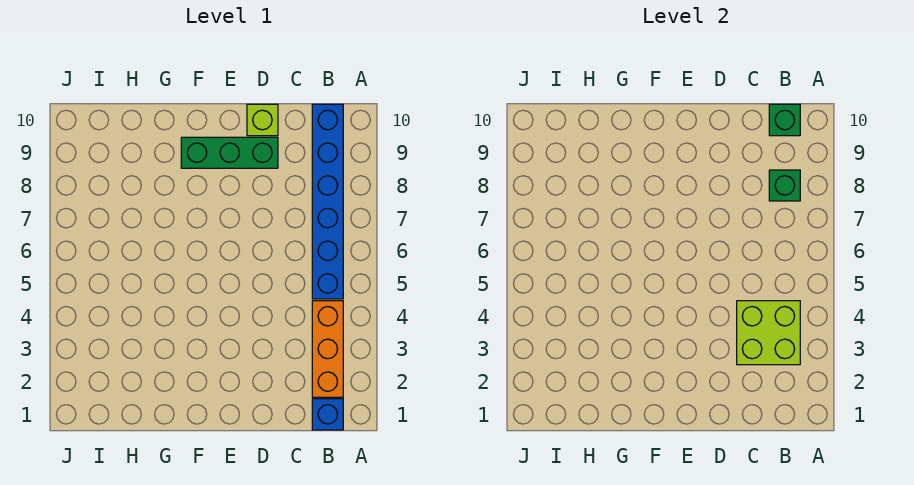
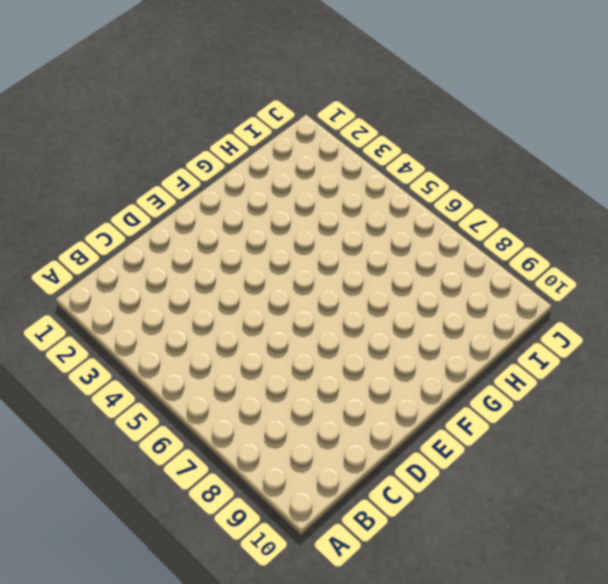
none -> blue 1x1 brick [312,399,343,430]
none -> orange 1x3 brick [312,301,343,397]

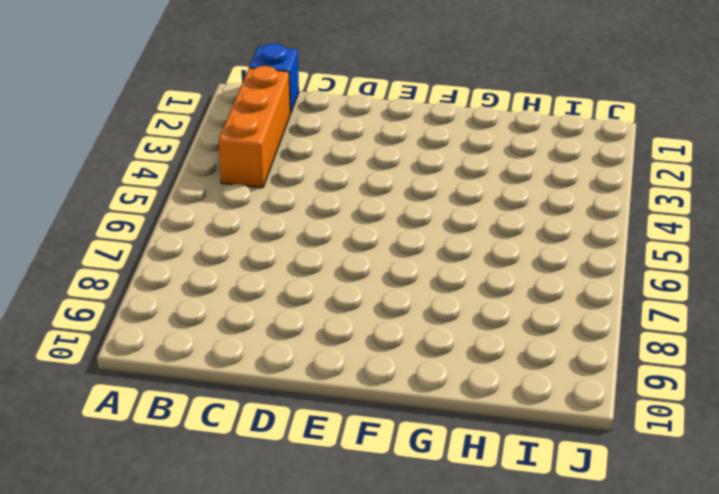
none -> blue 1x6 brick [312,104,343,299]
none -> green 1x3 brick [181,137,278,168]

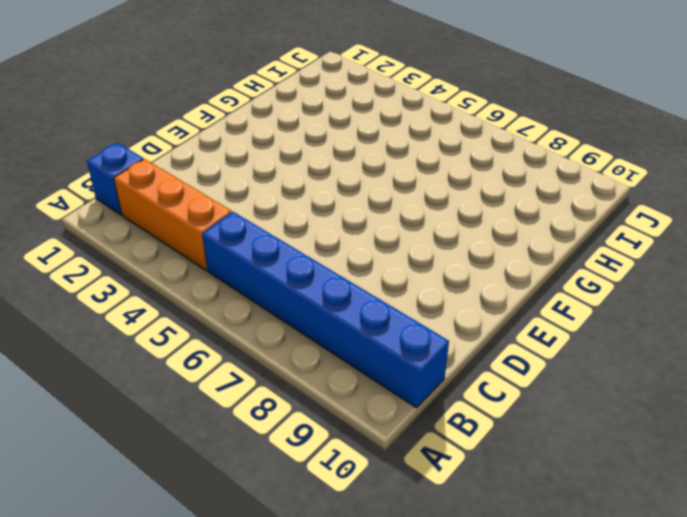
none -> green 1x3 brick [181,137,278,168]
none -> lime 1x1 brick [247,104,278,136]

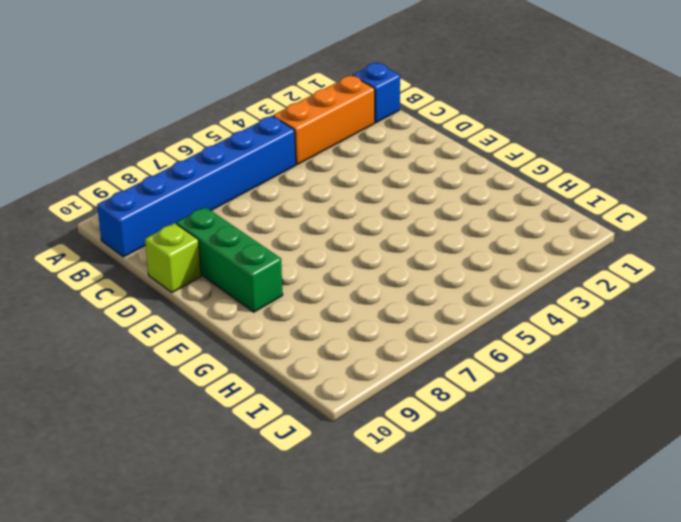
none -> lime 2x2 brick [737,301,800,365]
none -> green 1x1 brick [769,170,800,201]

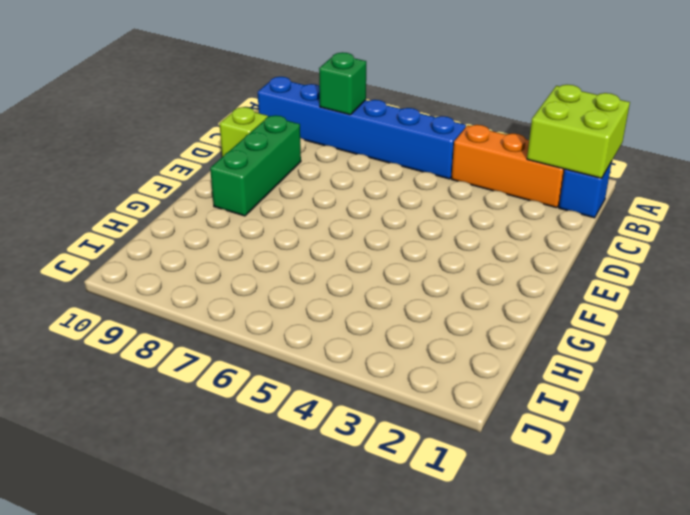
lime 2x2 brick [527,85,630,178] -> lime 2x2 brick moved to [737,301,800,365]
none -> green 1x1 brick [769,104,800,136]

